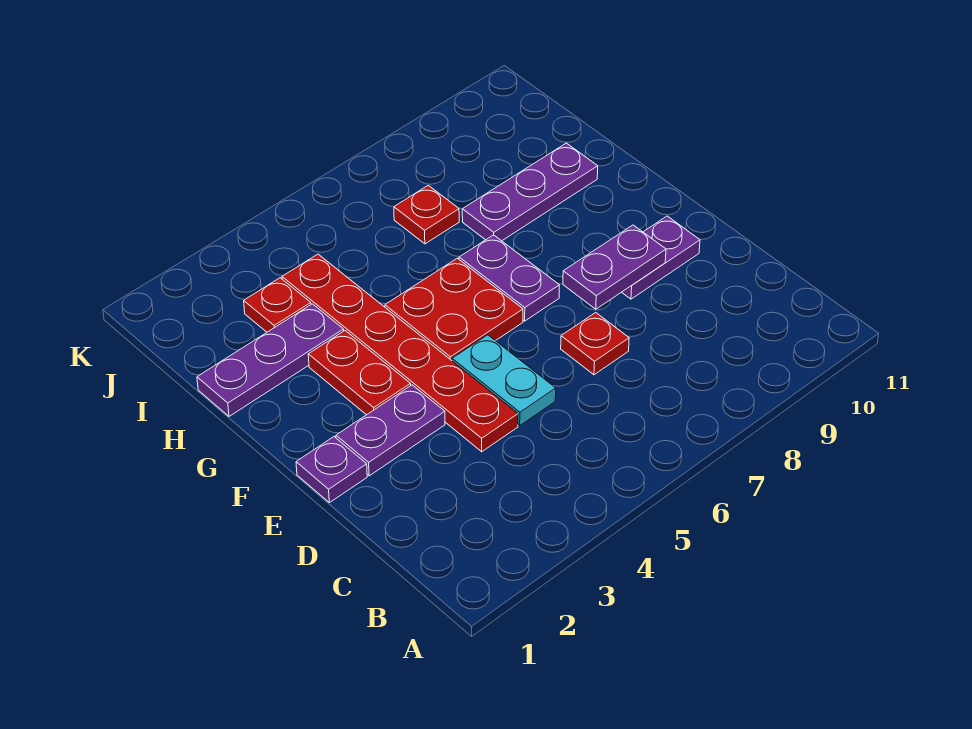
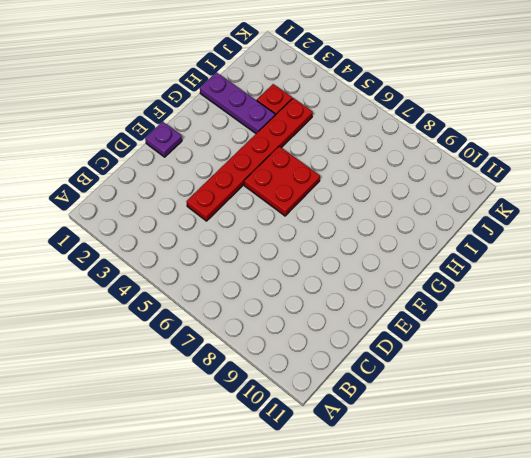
none -> cyan 1x2 plate [452,335,556,425]
none -> red 1x1 plate [561,313,629,375]
none -> purple 1x2 plate [336,385,445,476]

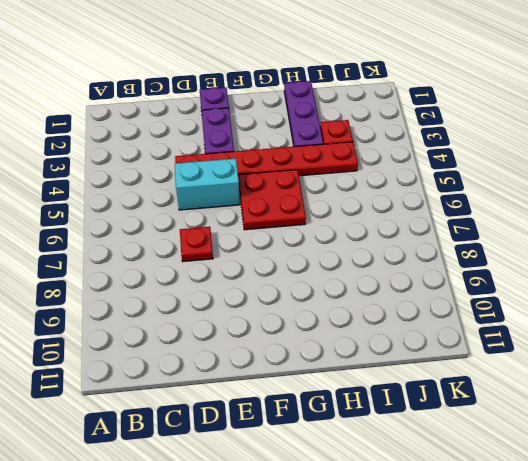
cyan 1x2 brick [175,158,240,210] -> cyan 1x2 plate [452,335,556,425]
none -> purple 1x2 plate [622,216,700,299]
none -> red 1x2 plate [308,331,411,415]
none -> purple 1x2 plate [459,235,559,321]

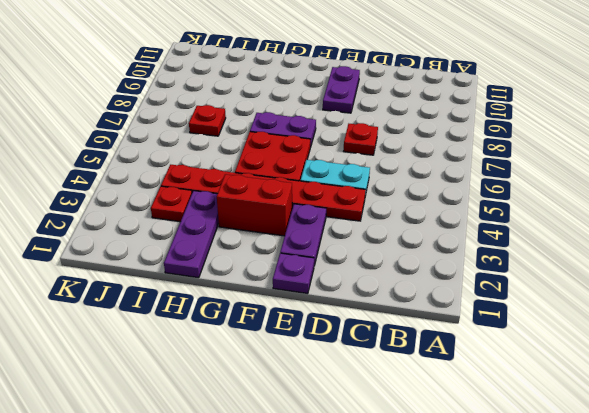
red 1x2 brick [217,174,292,236] -> red 1x2 plate [308,331,411,415]
none -> purple 1x3 plate [462,143,598,241]
none -> purple 1x2 plate [563,225,666,309]

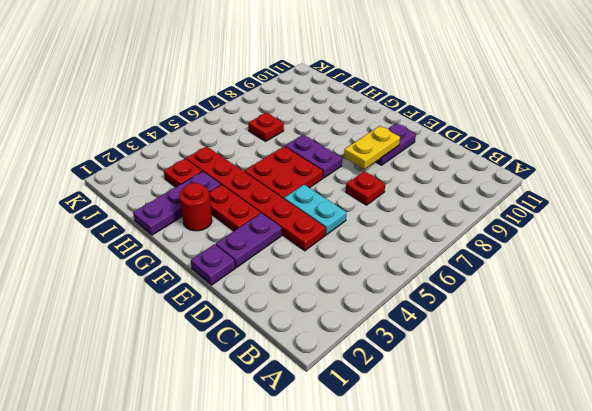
yellow 1x2 plate [344,126,400,169] -> purple 1x2 plate [563,225,666,309]
red 1x1 round brick [179,183,212,231] -> none
none -> purple 1x3 plate [462,143,598,241]

